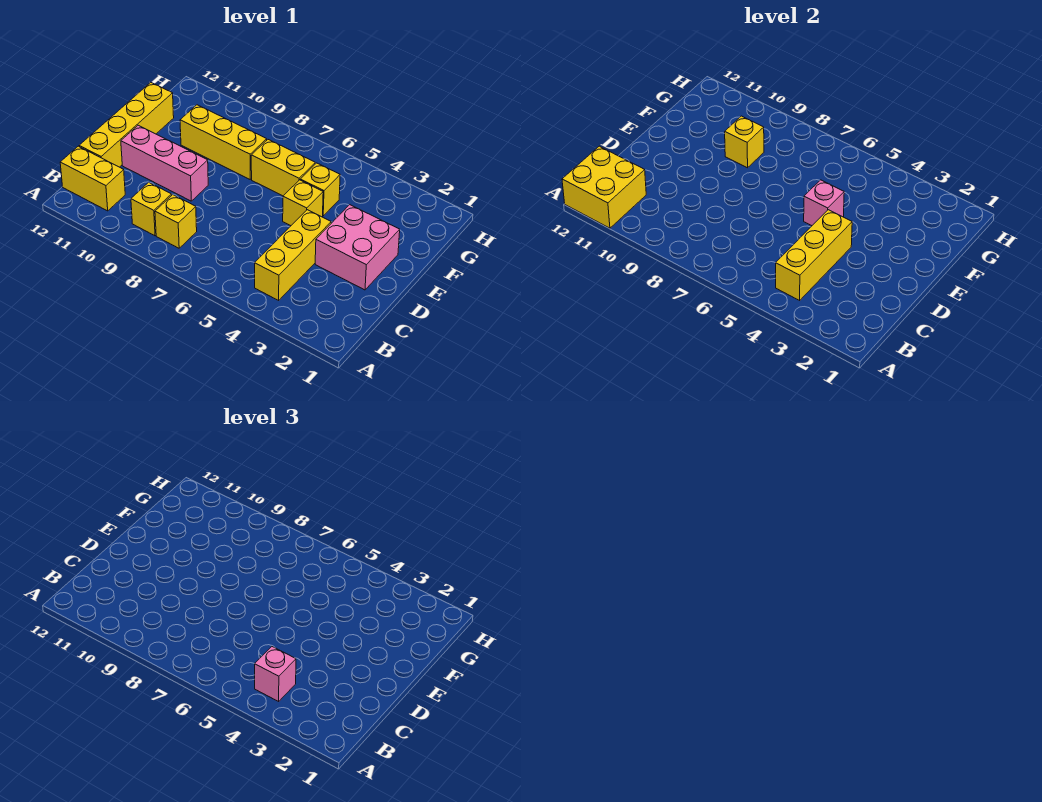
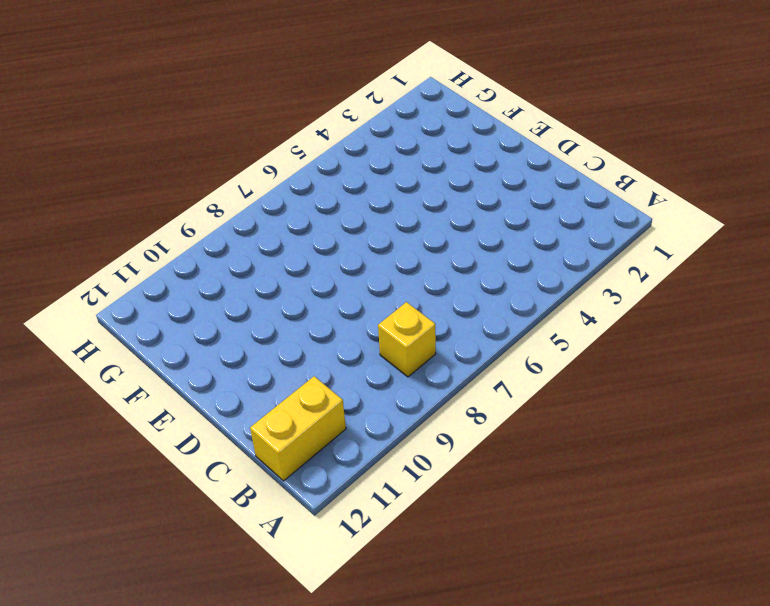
none -> yellow 1x3 brick [255,210,331,300]
none -> yellow 1x1 brick [131,182,172,236]
none -> yellow 1x4 brick [79,83,174,167]

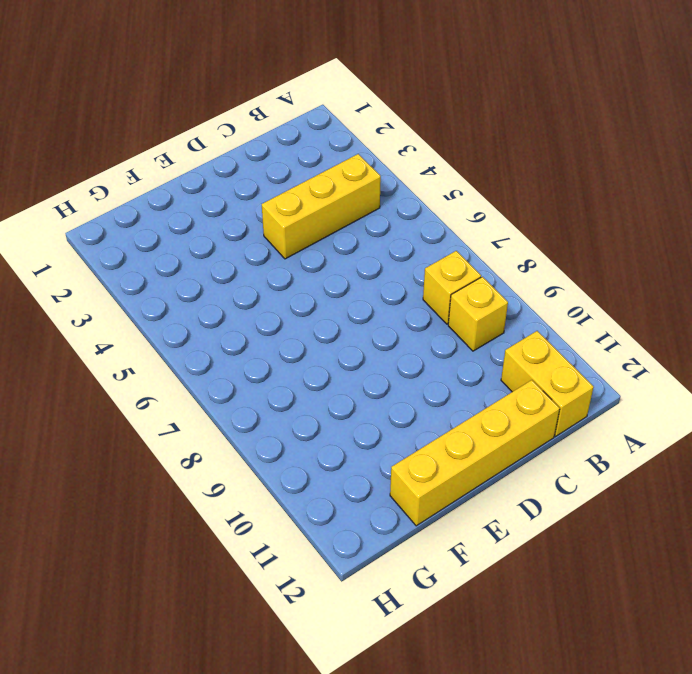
none -> pink 2x2 brick [315,205,400,290]
none -> pink 1x3 brick [121,125,208,201]
none -> yellow 1x1 brick [283,180,323,226]

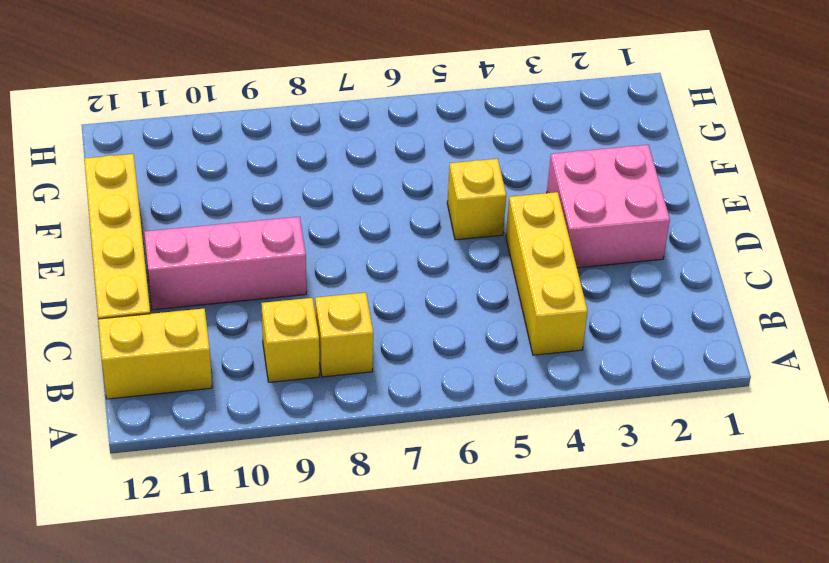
none -> yellow 1x1 brick [300,163,340,216]
none -> yellow 1x2 brick [251,140,315,196]
none -> yellow 1x3 brick [180,105,267,179]

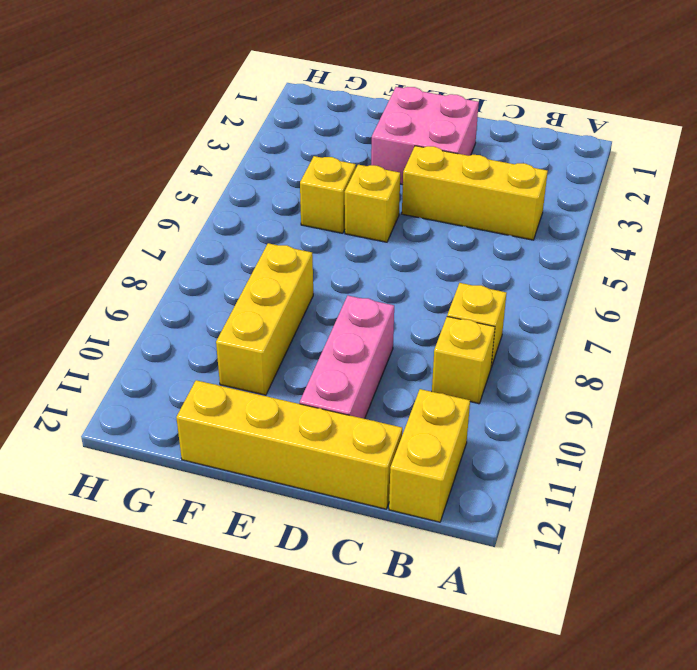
none -> yellow 1x2 brick [251,140,315,196]
none -> yellow 2x2 brick [562,146,646,228]
none -> yellow 1x3 brick [776,210,852,300]

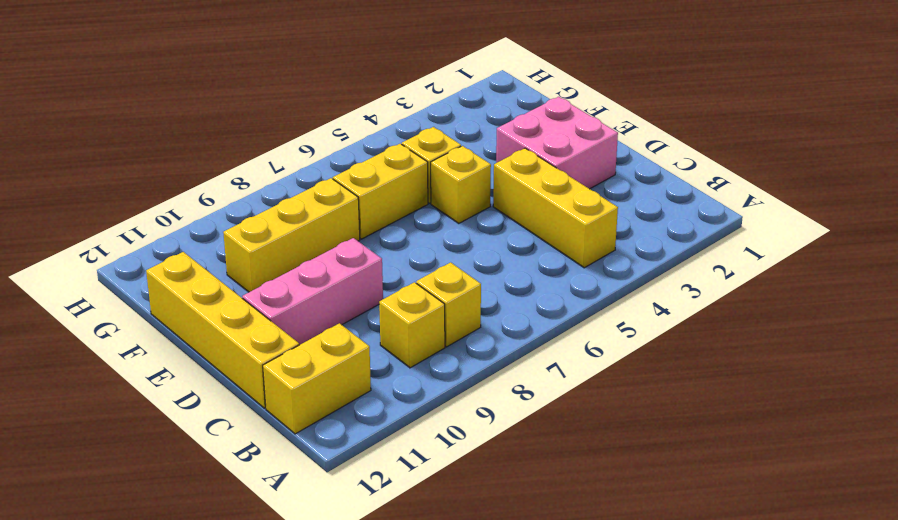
none -> yellow 2x2 brick [562,146,646,228]
none -> yellow 1x3 brick [776,210,852,300]
none -> pink 1x1 brick [804,180,844,226]

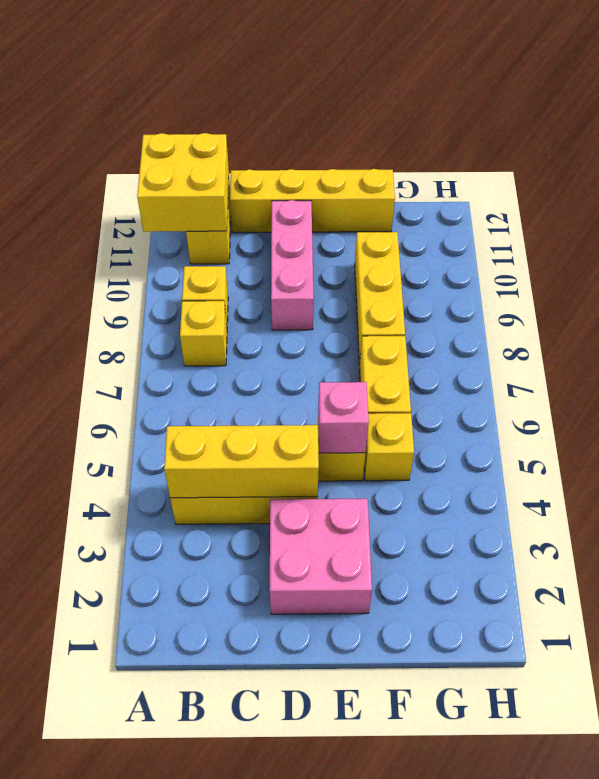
none -> yellow 1x1 brick [725,116,764,168]
none -> pink 1x1 brick [255,647,296,701]

